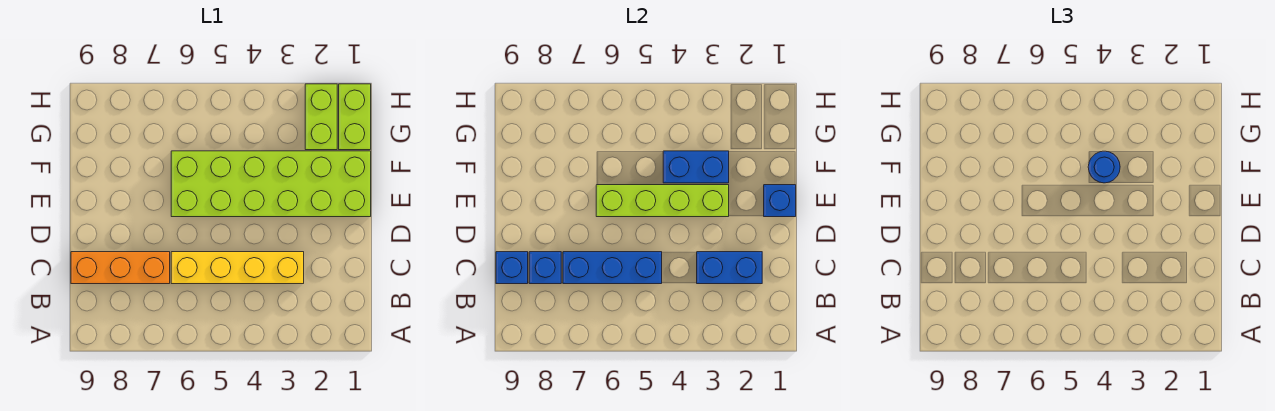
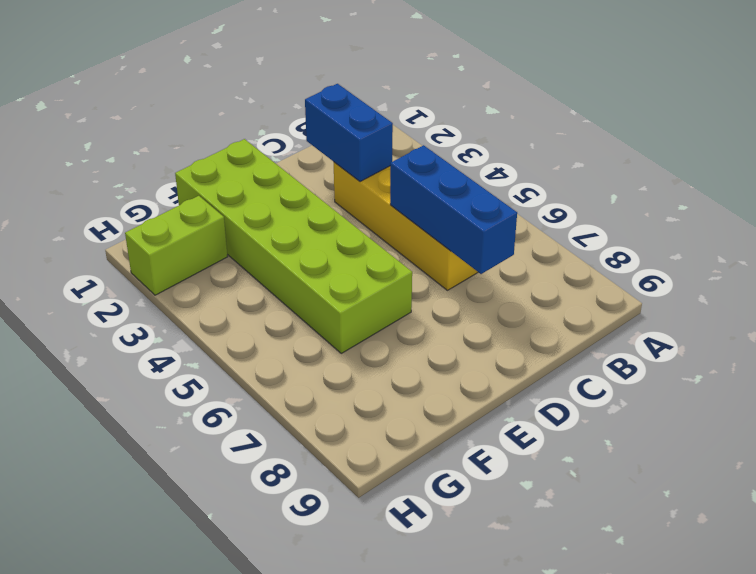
none -> orange 1x3 brick [71,252,170,284]
none -> lime 1x2 brick [339,84,371,150]
none -> blue 1x1 brick [529,252,561,284]

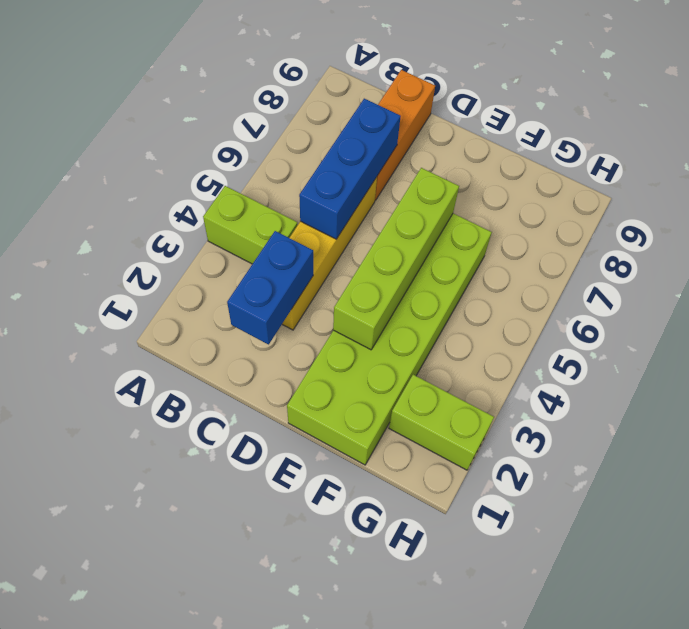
lime 1x2 brick [203,186,298,264] -> lime 1x2 brick moved to [339,84,371,150]
none -> blue 1x1 brick [529,252,561,284]
none -> blue 1x1 brick [496,252,528,284]
none -> blue 1x1 brick [764,185,796,217]

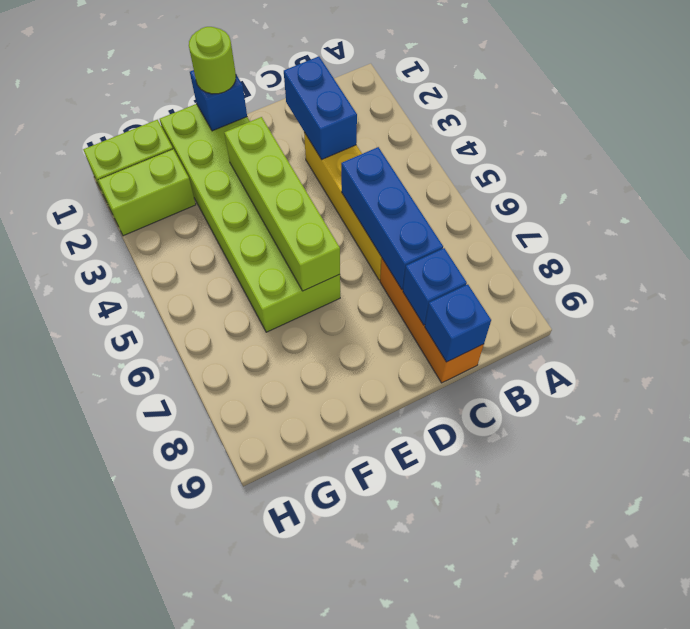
lime 1x1 round brick [189,27,236,94] -> none
none -> blue 1x2 brick [663,151,729,183]
none -> blue 1x1 round brick [1088,151,1120,183]

